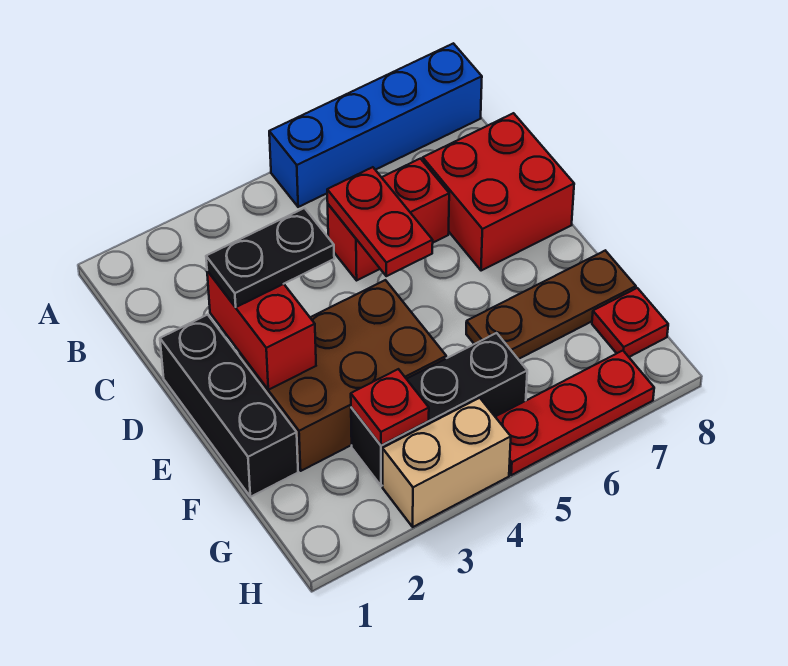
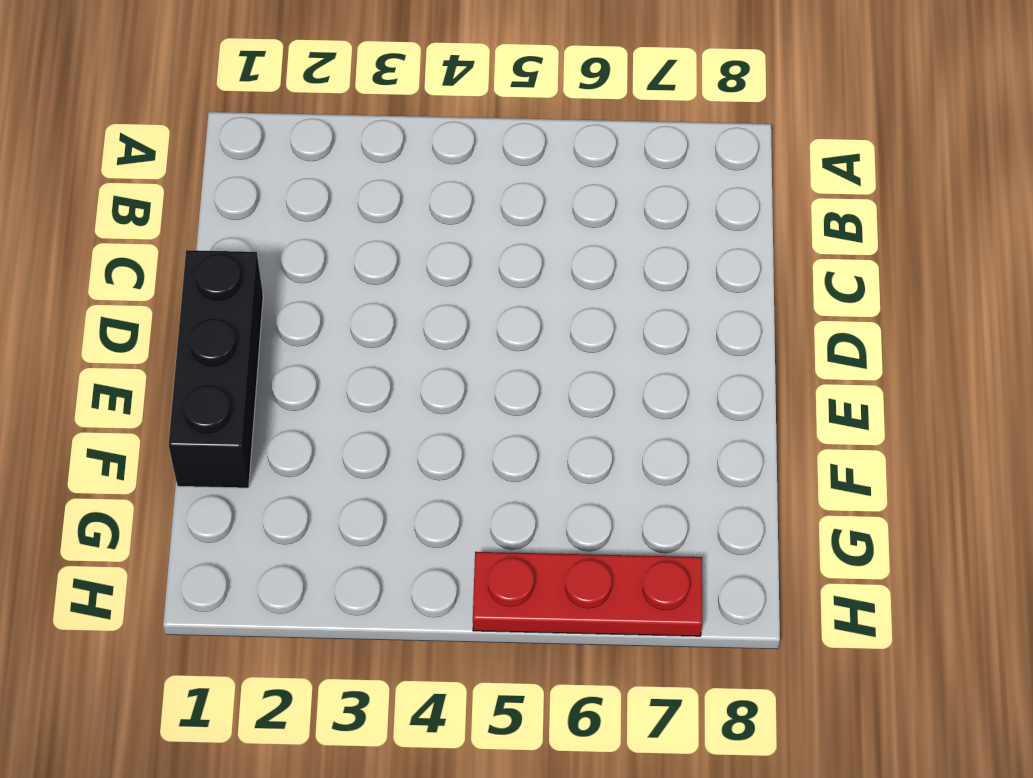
none -> blue 1x4 brick [269,43,482,207]
none -> red 1x2 brick [328,159,449,280]
none -> red 2x2 brick [423,113,574,271]

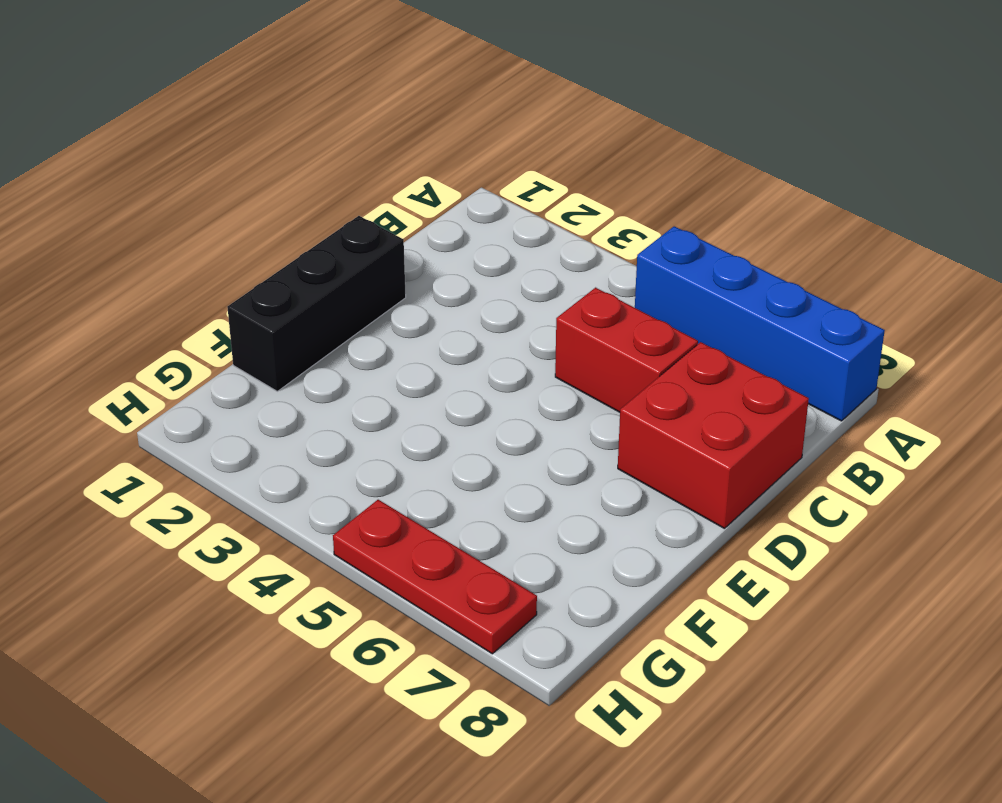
none -> brown 2x3 brick [240,280,446,471]
none -> brown 1x3 plate [466,251,636,359]
none -> black 1x3 brick [351,333,527,486]

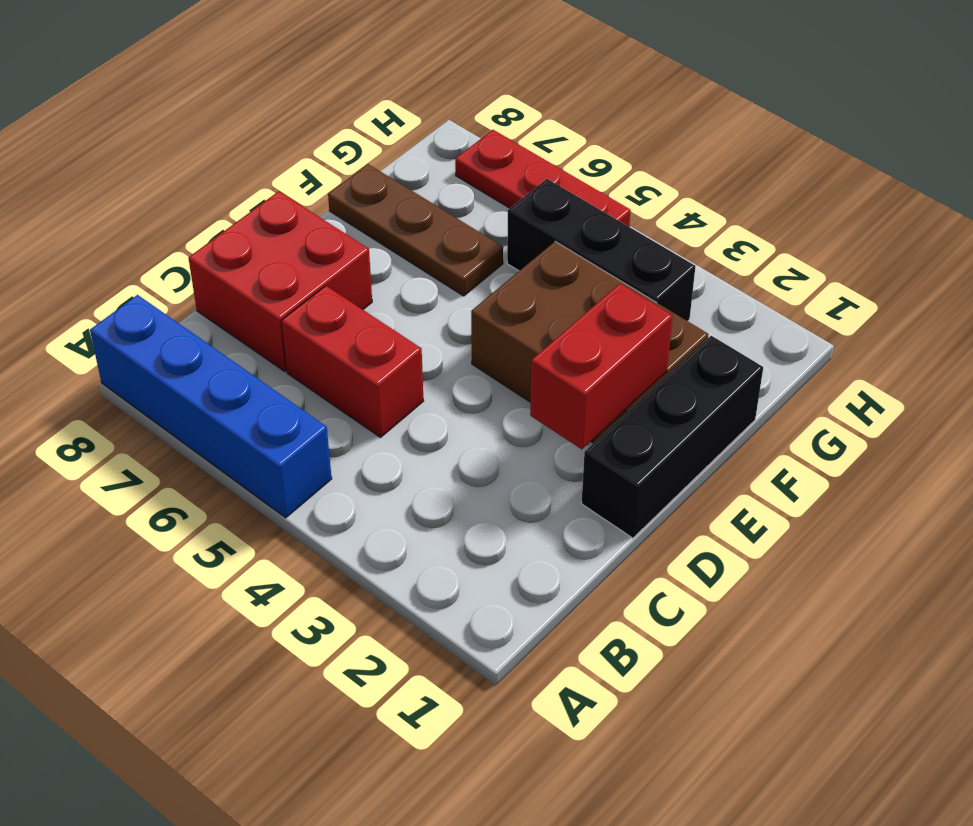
none -> red 1x1 plate [592,288,668,357]
none -> tan 1x2 brick [382,398,511,527]
none -> red 1x2 plate [327,167,433,276]

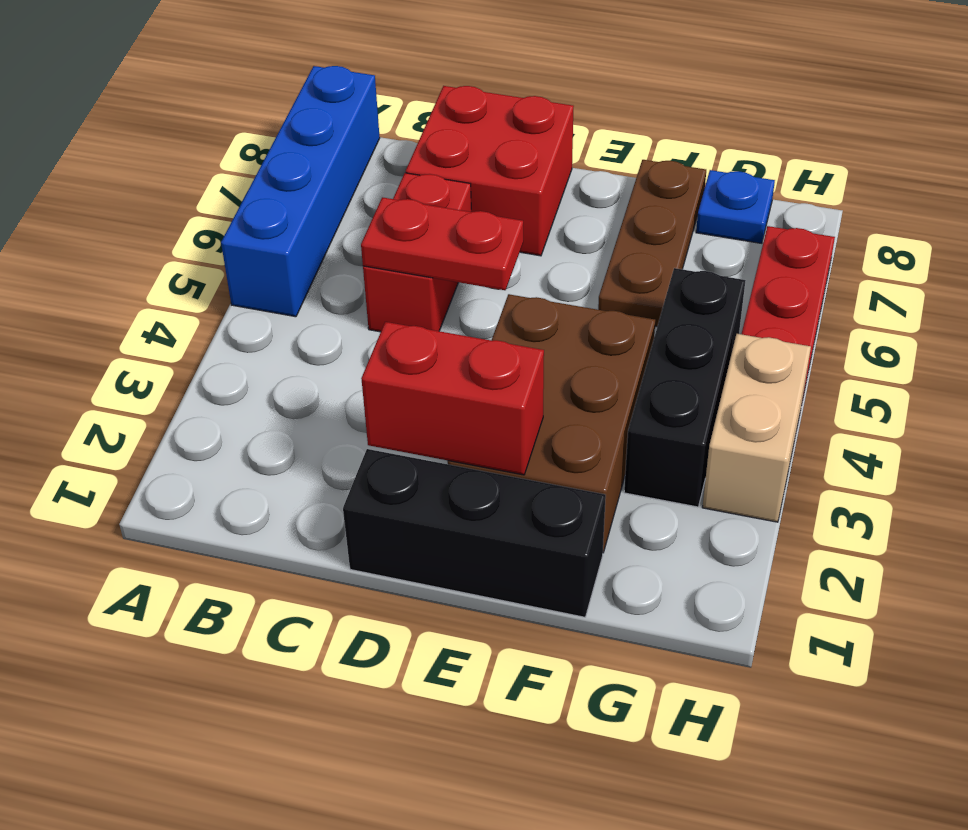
blue 1x1 plate [696,170,775,243] -> red 1x1 plate [592,288,668,357]
none -> red 1x1 plate [351,369,429,445]
none -> black 1x2 plate [206,208,334,307]

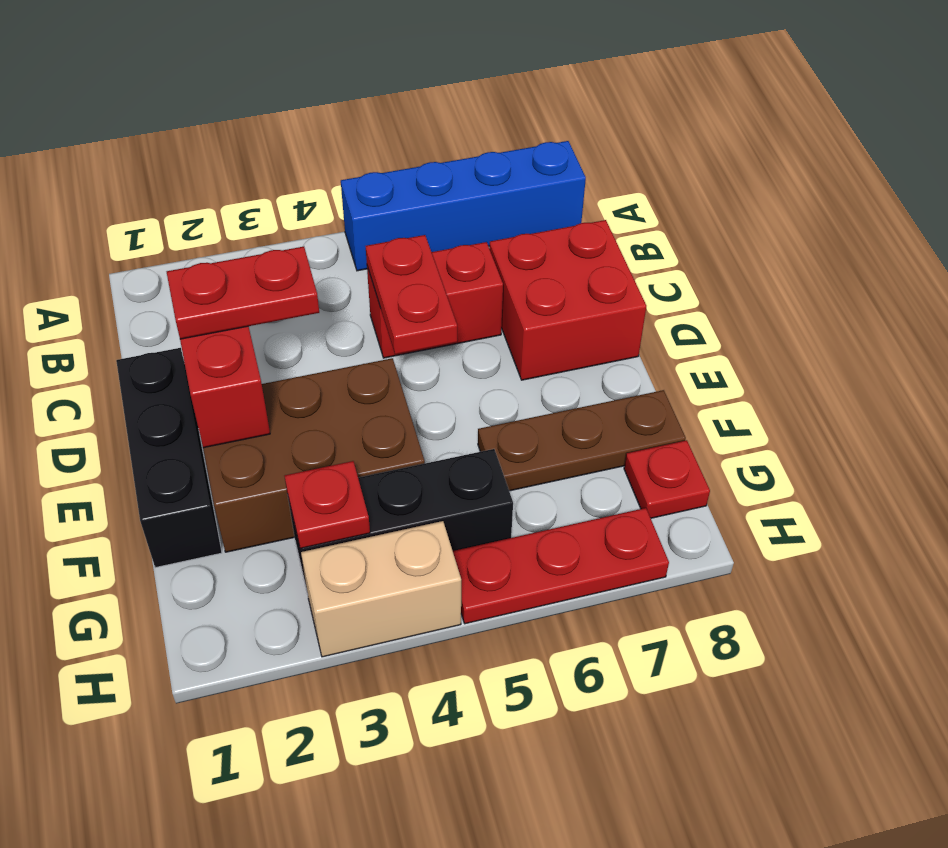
red 1x2 plate [167,247,319,339] -> black 1x2 plate [206,208,334,307]

